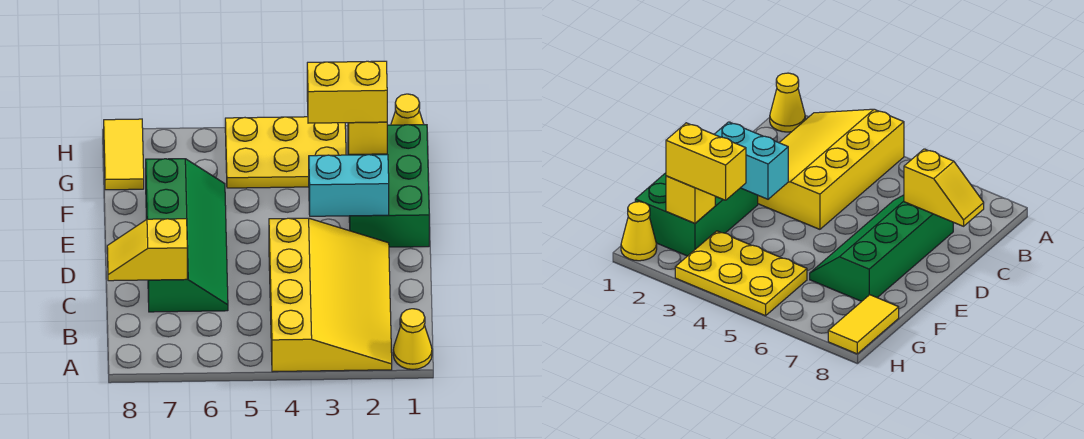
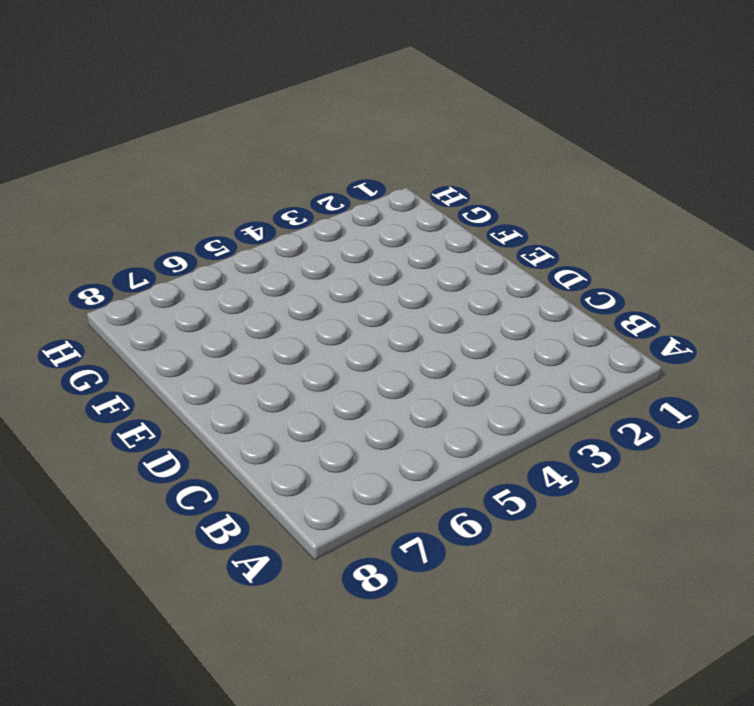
none -> yellow 1x1 cone [393,309,432,369]
none -> yellow 3x4 slope [269,218,392,372]

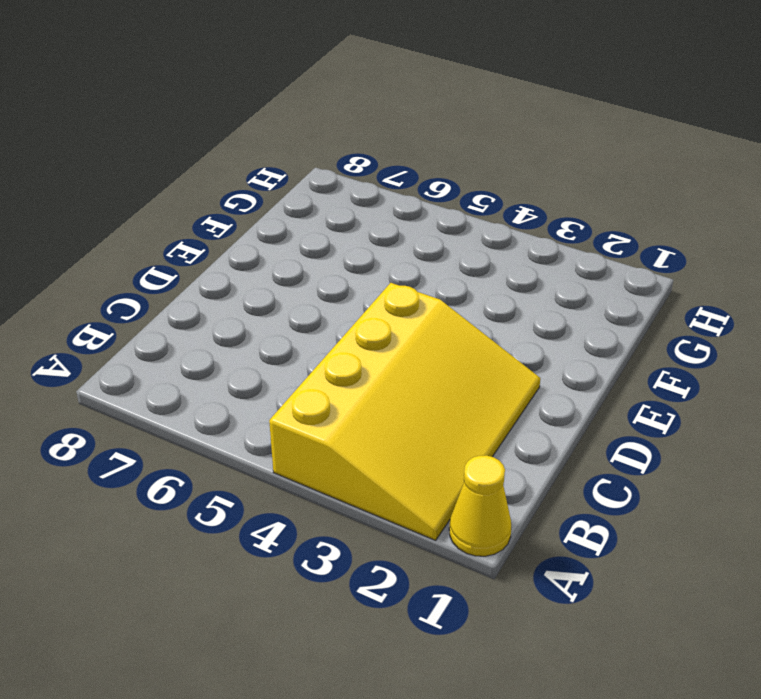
none -> green 2x4 slope [146,159,228,312]
none -> green 2x3 brick [348,125,429,247]

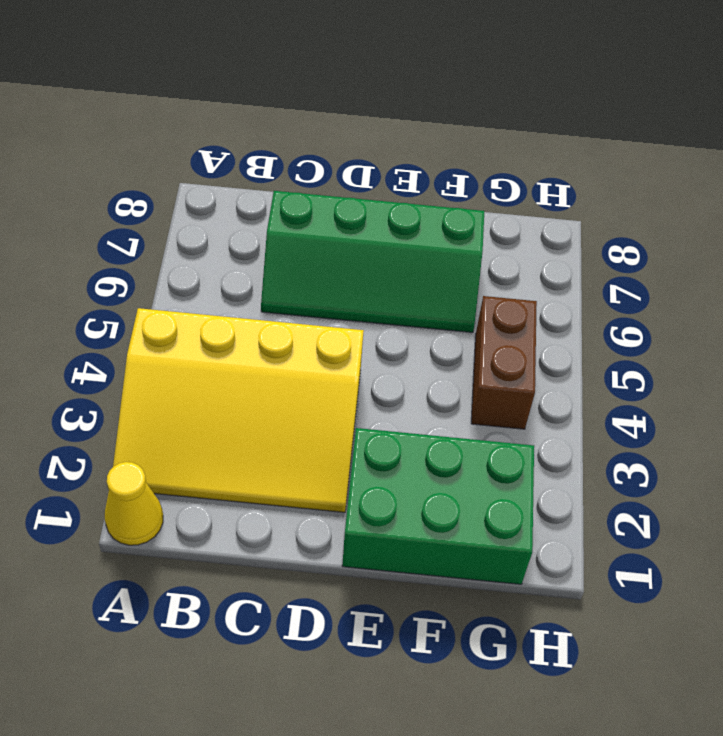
brown 1x2 brick [471,296,537,429] -> yellow 2x3 plate [225,117,346,188]
none -> yellow 1x2 tile [104,119,144,190]
none -> yellow 1x1 cone [391,94,424,125]

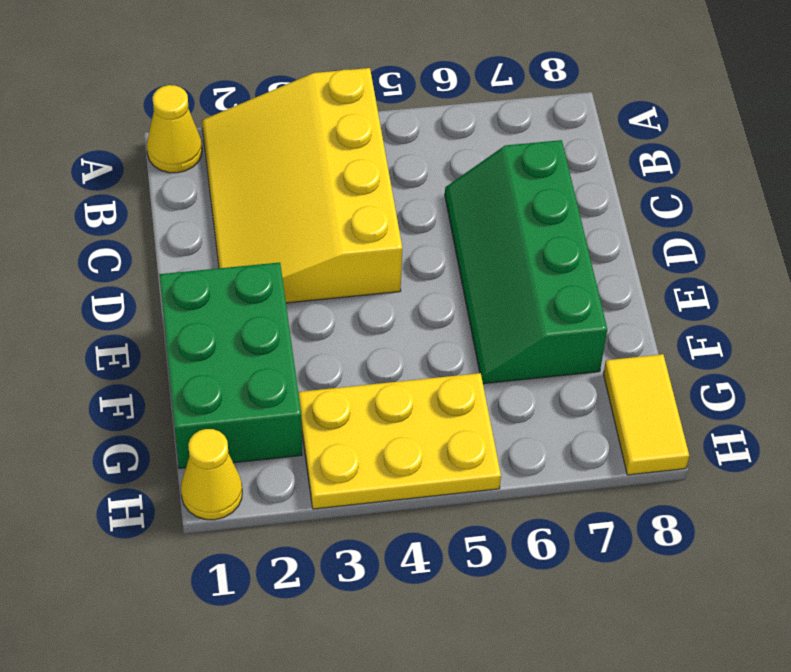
none -> yellow 1x2 slope [107,219,187,281]
none -> cyan 1x2 brick [309,155,389,216]

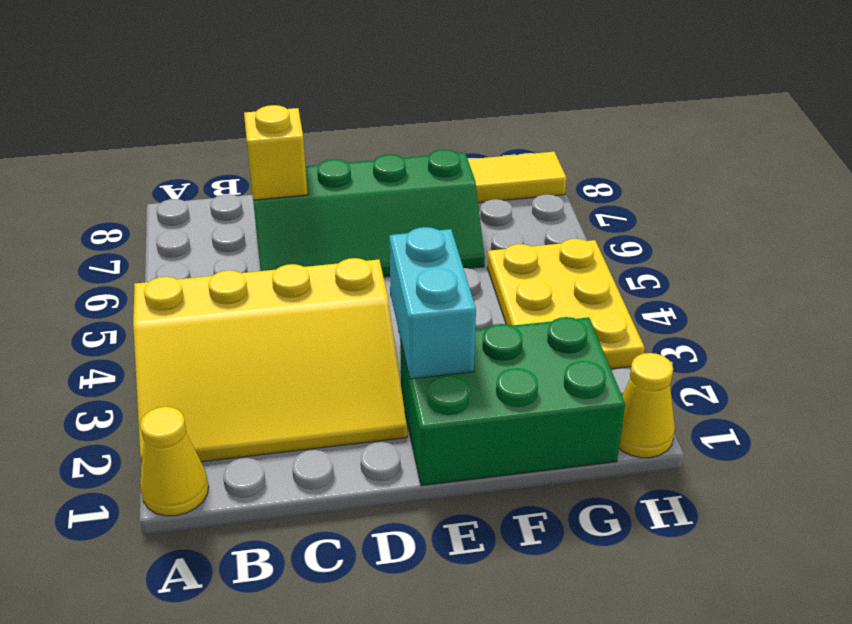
none -> yellow 1x1 brick [348,122,387,154]
none -> yellow 1x2 brick [307,61,387,123]

